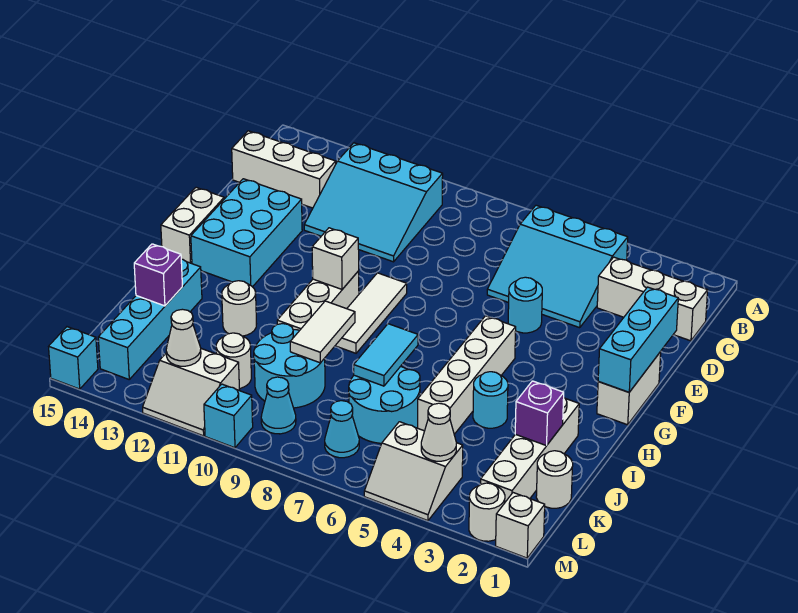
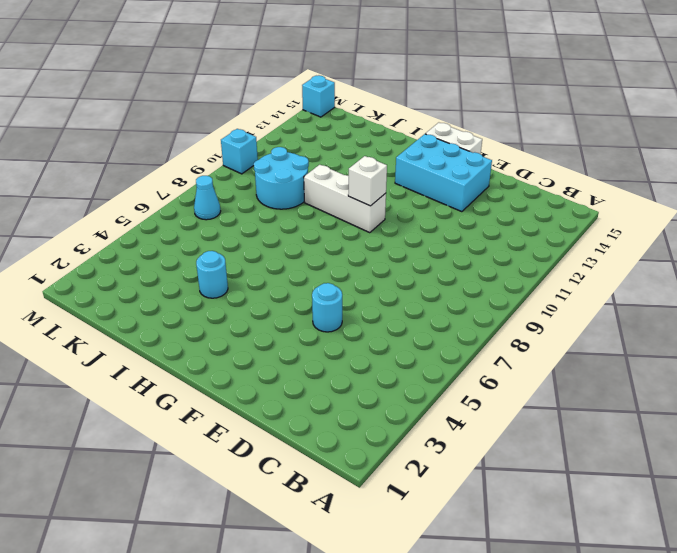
none -> cyan 3x3 slope [487,205,628,328]
none -> cyan 3x3 slope [304,143,443,262]
none -> white 1x3 brick [597,257,708,341]
none -> white 1x3 brick [232,131,336,208]

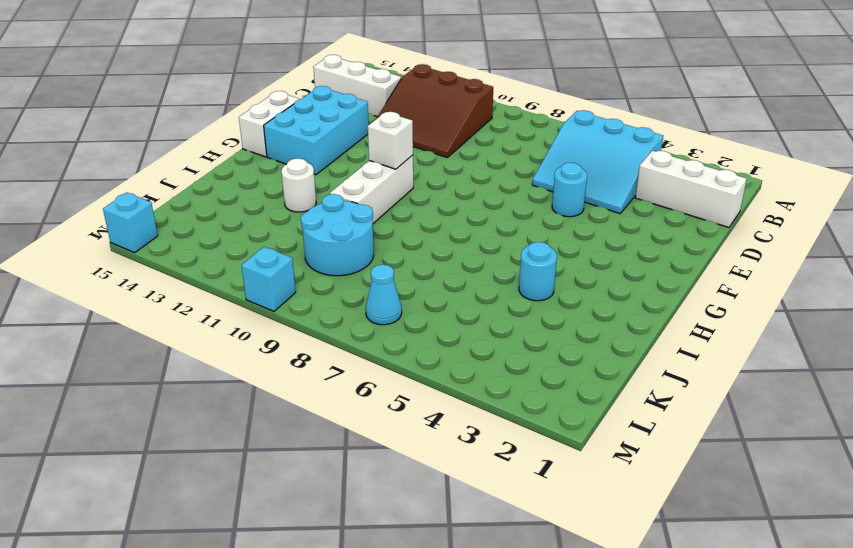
brown 3x3 slope [376,64,493,158] -> cyan 3x3 slope [304,143,443,262]
none -> white 1x2 brick [597,352,661,425]
none -> white 1x3 tile [335,273,407,353]
none -> white 1x4 brick [418,316,516,434]
none -> white 1x4 brick [480,398,579,502]

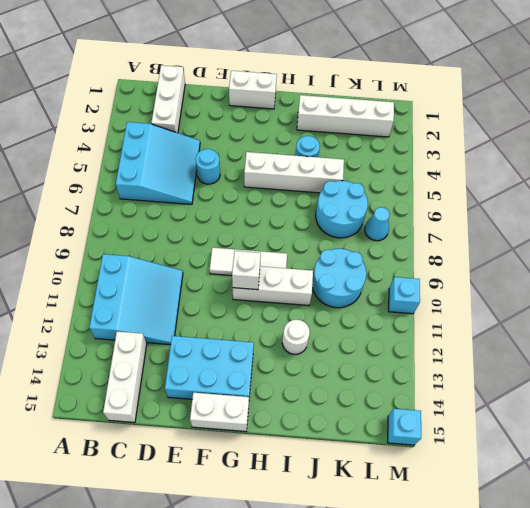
none -> cyan 1x4 brick [98,259,202,379]
none -> white 1x1 round brick [536,451,573,508]
none -> white 1x1 round brick [216,333,251,389]
none -> white 2x2 slope [364,422,463,521]

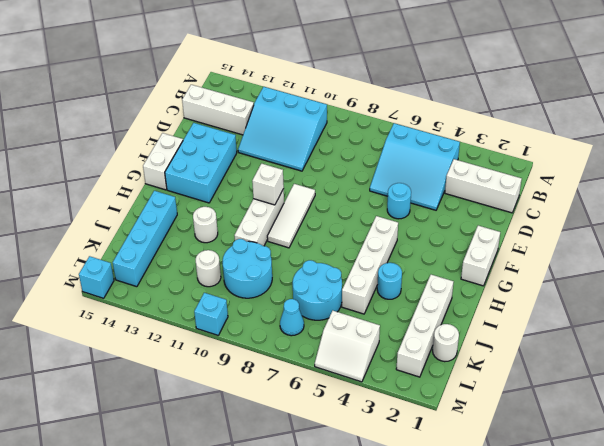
none -> cyan 1x1 cone [261,377,296,434]
none -> white 2x2 slope [143,349,240,436]
none -> white 1x1 brick [496,493,545,558]
none -> white 1x1 round brick [469,483,505,541]

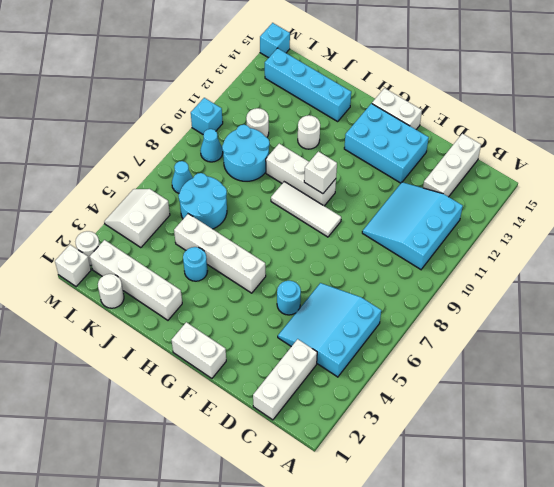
none -> white 2x2 slope [143,349,240,436]
none -> cyan 1x3 brick [598,287,678,392]
none -> cyan 1x2 tile [354,324,418,386]
none -> white 1x2 tile [290,301,355,363]

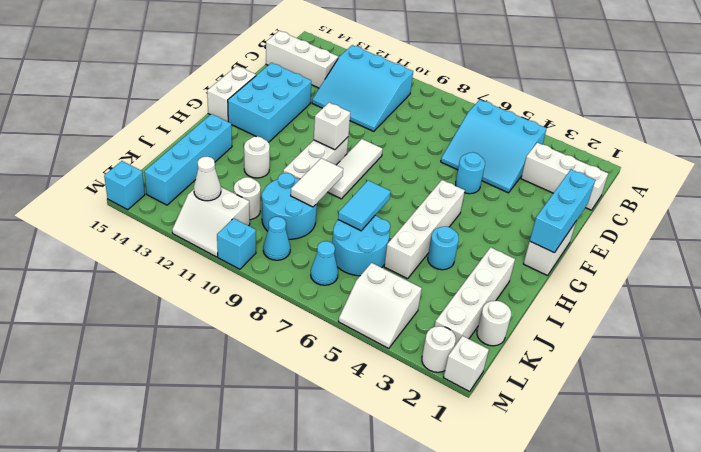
none -> purple 1x1 brick [515,381,564,446]
none -> purple 1x1 brick [134,244,182,306]
none -> white 1x1 cone [421,403,456,461]

